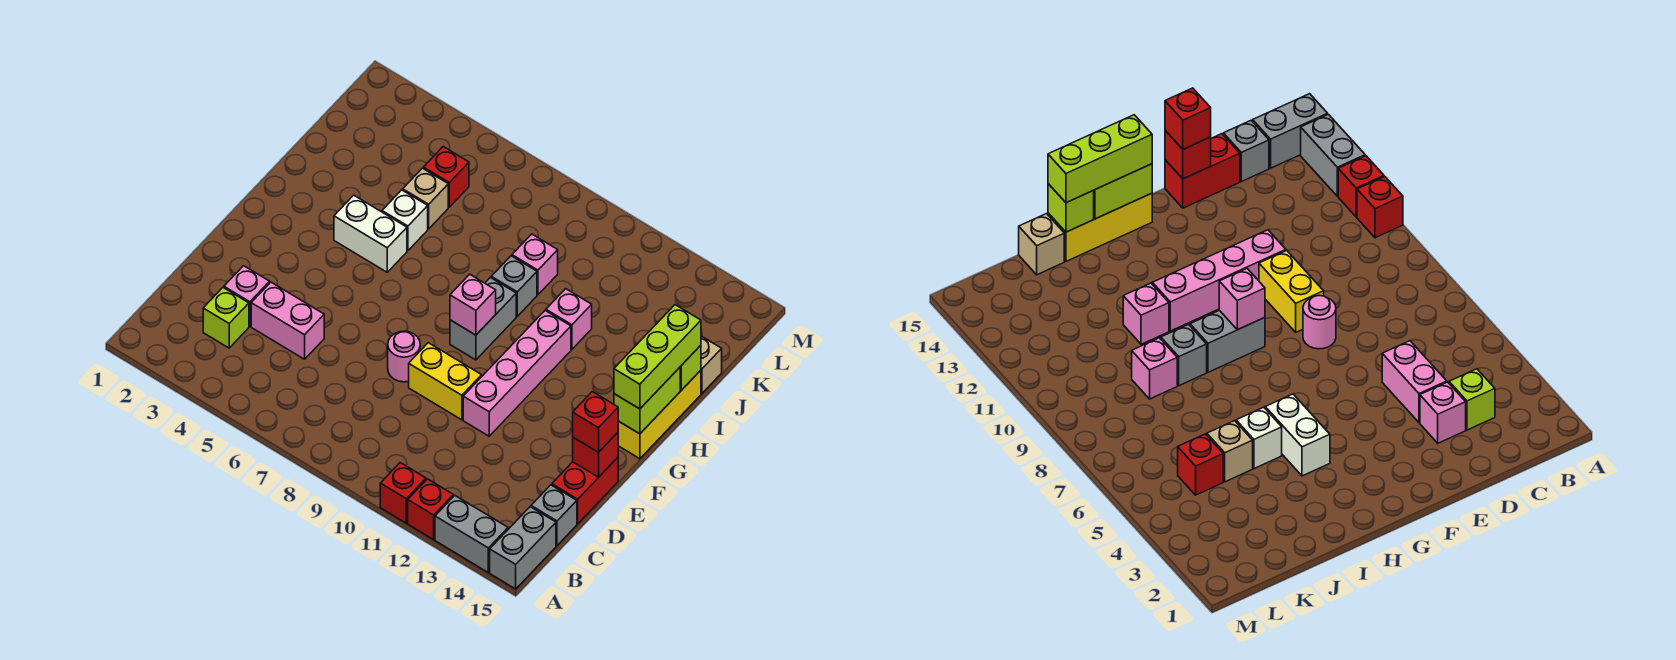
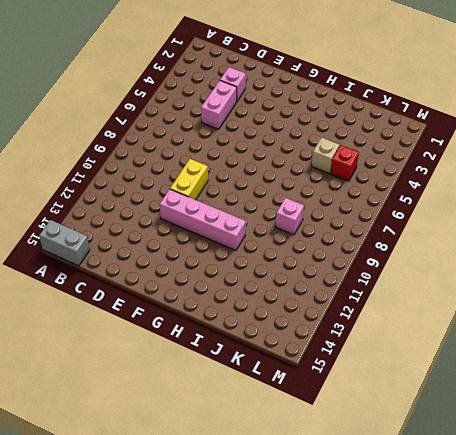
none -> red 1x1 brick [380,463,426,523]
none -> red 1x1 brick [408,479,453,540]
none -> grey 1x2 brick [435,496,508,572]

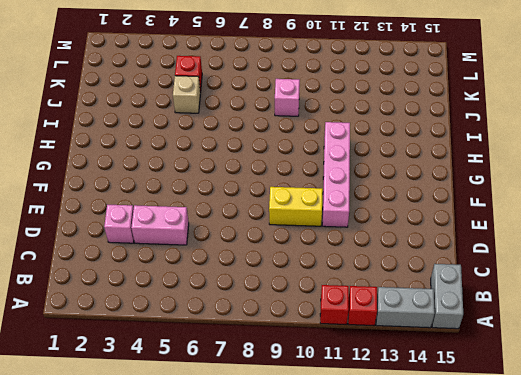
none -> lime 1x1 brick [203,288,249,348]
none -> grey 1x1 brick [531,485,577,545]
none -> red 1x2 brick [552,458,618,524]

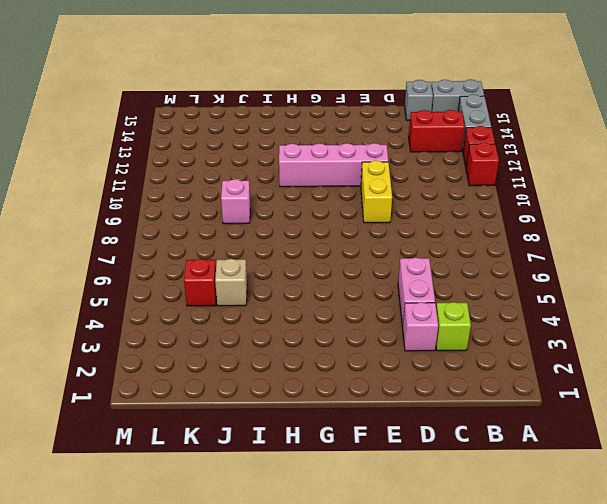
red 1x2 brick [409,110,465,152] -> red 1x2 brick moved to [552,458,618,524]
none -> pink 1x1 round brick [388,331,420,382]
none -> grey 1x2 brick [450,278,516,360]
none -> yellow 1x3 brick [618,370,701,459]

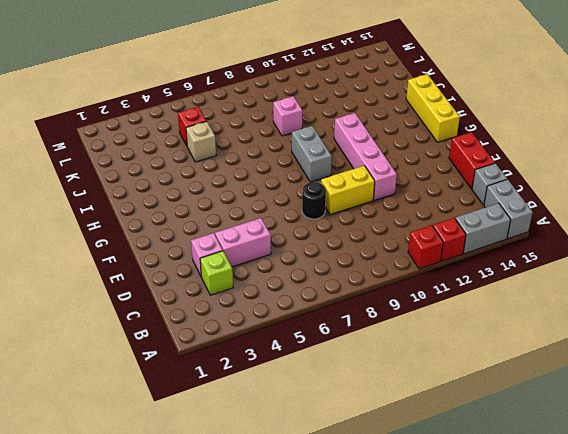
black 1x1 round brick [302,182,326,219] -> pink 1x1 round brick [388,331,420,382]
none -> white 1x2 brick [334,195,407,272]
none -> white 1x1 brick [382,190,428,251]
none -> grey 1x1 brick [491,256,537,316]

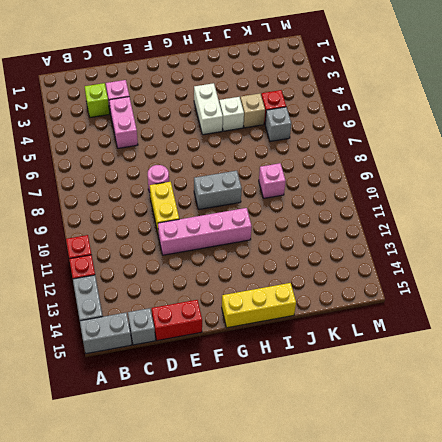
grey 1x1 brick [265,107,291,142] -> grey 1x1 brick moved to [491,256,537,316]
none -> pink 1x1 brick [546,289,592,349]
none -> tan 1x1 brick [701,336,722,393]
none -> red 1x1 brick [573,433,618,477]

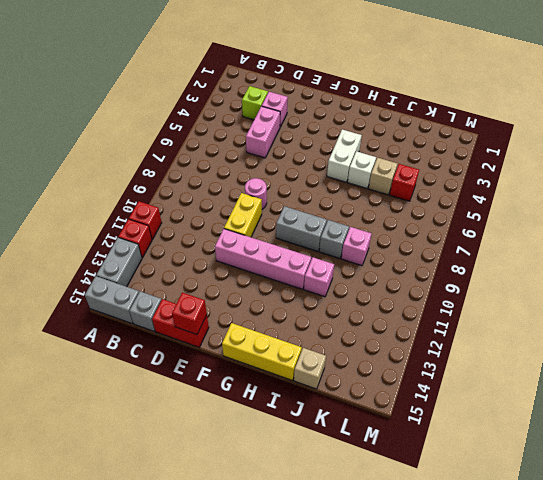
none -> pink 1x1 brick [450,274,496,335]
none -> lime 1x2 brick [614,367,680,434]
none -> lime 1x1 brick [680,345,701,390]

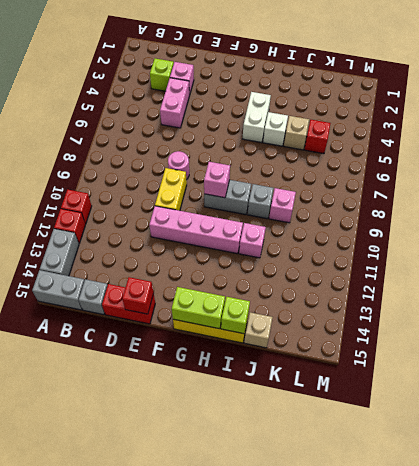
none -> red 1x1 brick [573,392,618,452]
none -> lime 1x3 brick [614,305,701,409]

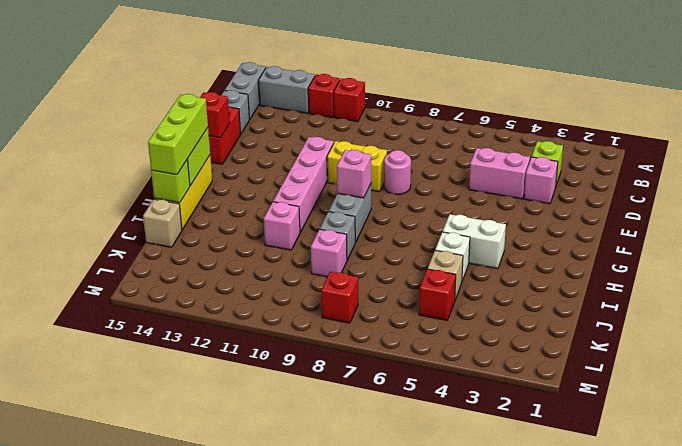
red 1x1 brick [321,272,358,323] -> red 1x1 brick moved to [573,392,618,452]

